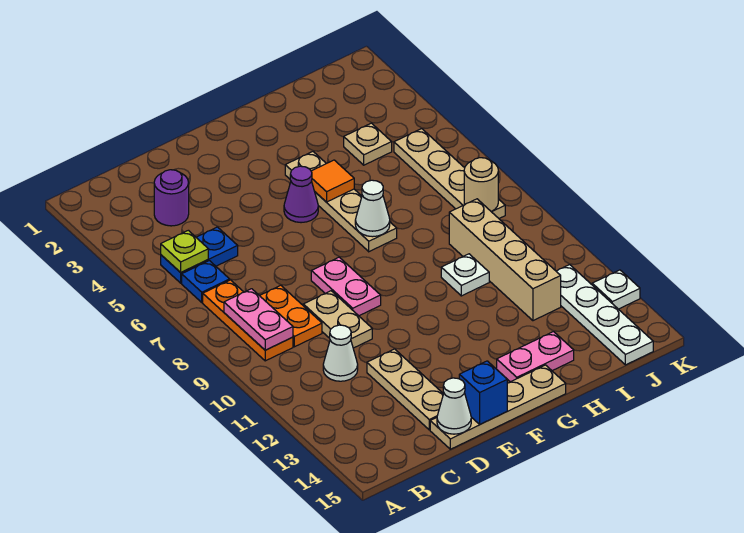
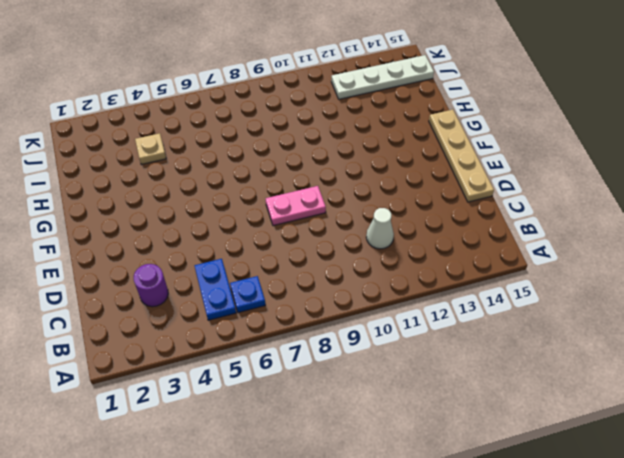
none -> orange 1x3 plate [203,280,293,361]
none -> orange 1x2 plate [260,285,322,347]
none -> tan 1x2 plate [303,291,372,348]

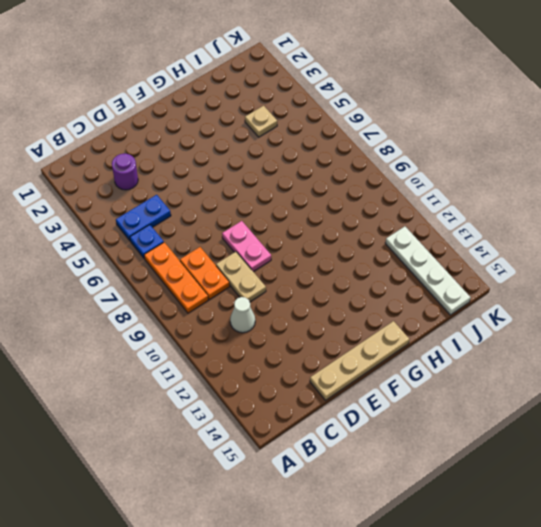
none -> tan 1x3 plate [367,349,443,430]
none -> purple 1x1 cone [284,166,318,223]
none -> tan 1x4 plate [285,152,397,252]

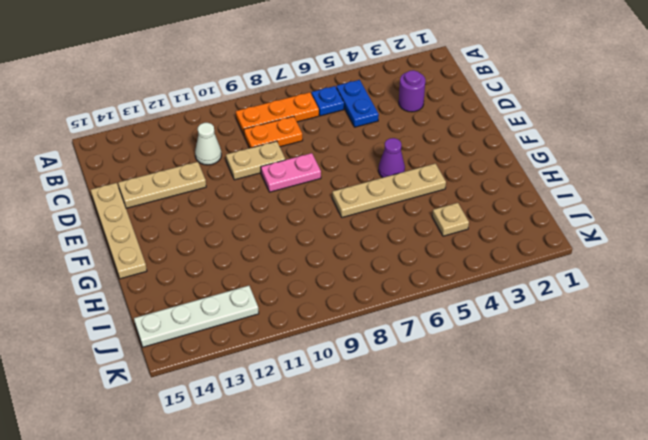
none -> pink 1x2 plate [497,332,574,382]
none -> white 1x1 plate [441,254,489,296]
none -> tan 1x4 brick [449,199,561,321]

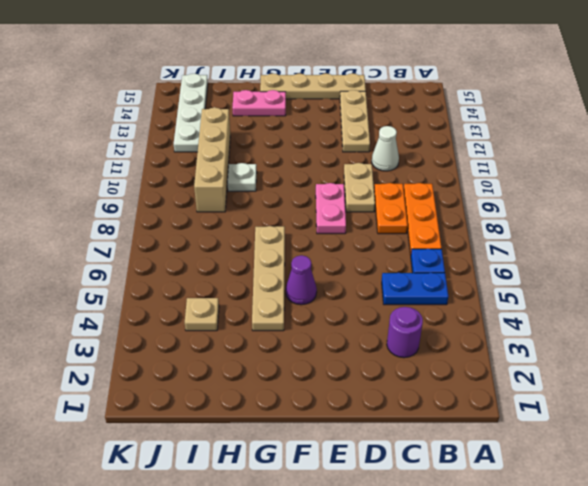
none -> tan 1x4 plate [394,129,505,218]
none -> white 1x1 plate [592,270,640,309]
none -> lime 1x1 plate [161,230,208,272]

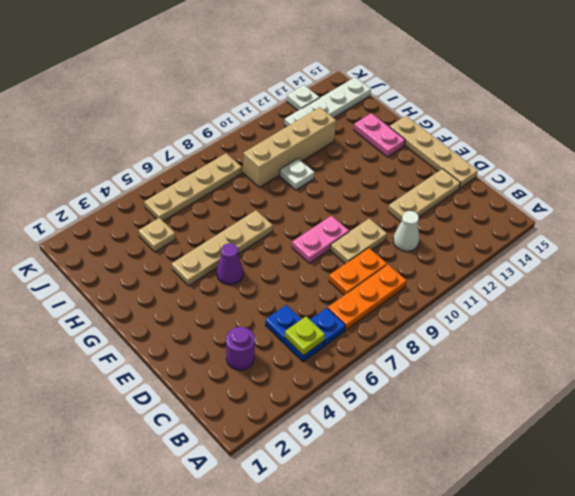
none -> pink 1x2 plate [224,289,293,350]
none -> white 1x1 cone [437,378,471,434]
none -> blue 1x1 brick [459,361,507,424]

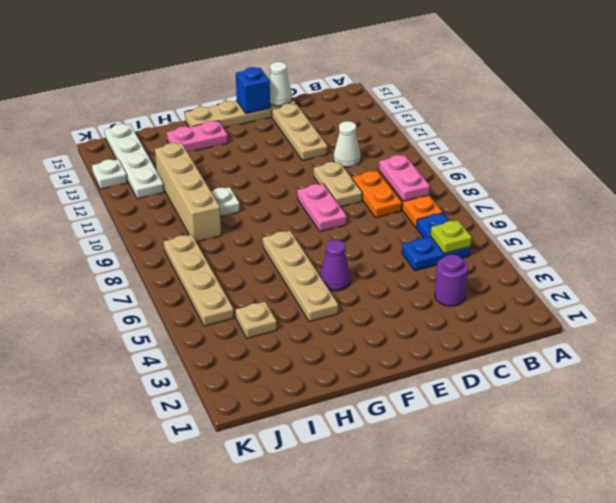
none -> orange 1x1 tile [311,160,354,202]
none -> white 1x1 cone [355,180,390,237]
none -> tan 1x1 round brick [464,158,498,212]

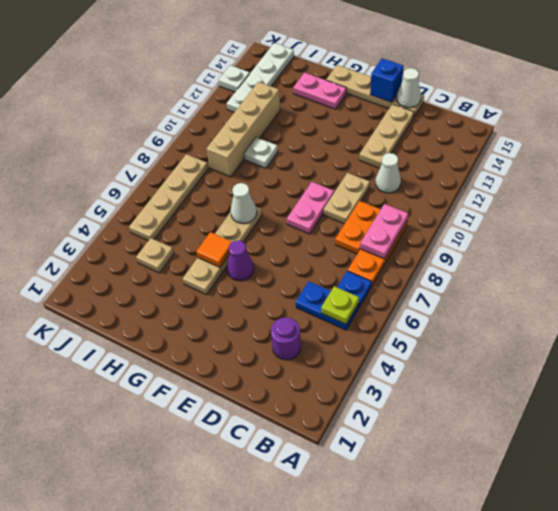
none -> tan 1x1 round brick [464,158,498,212]

